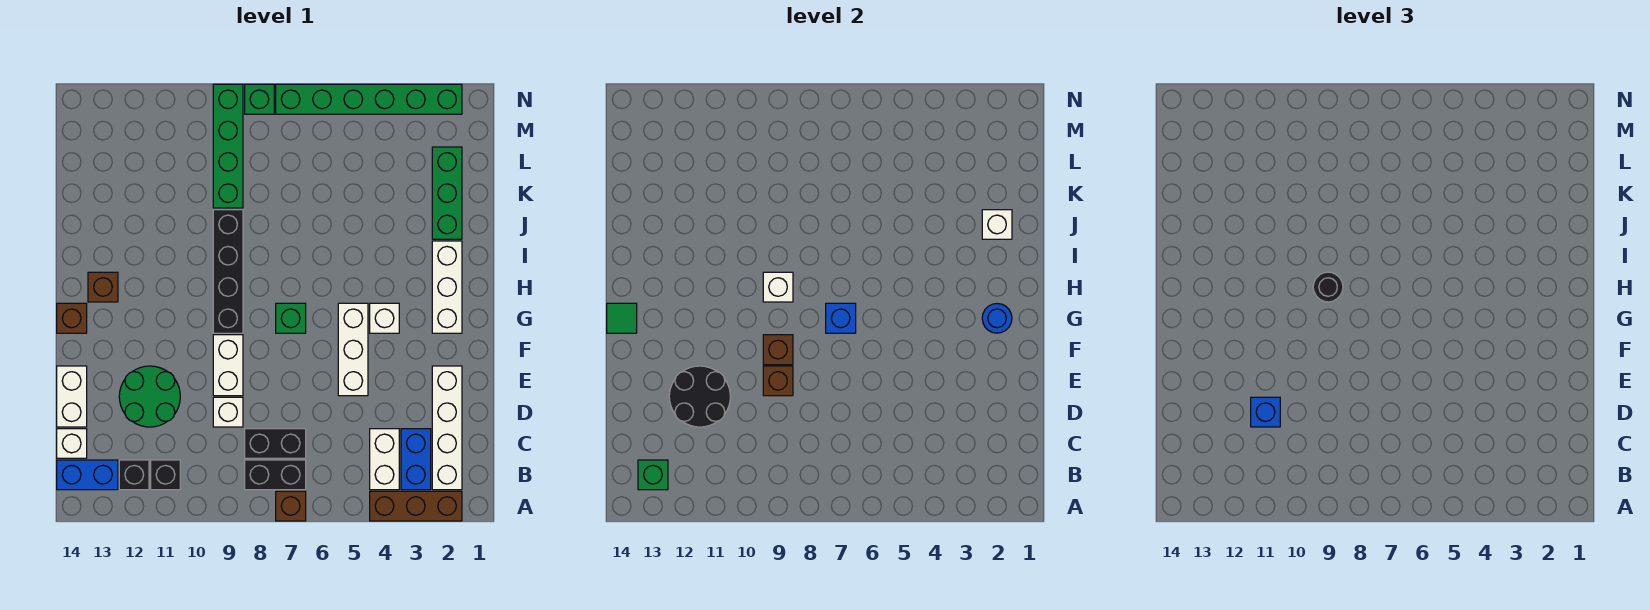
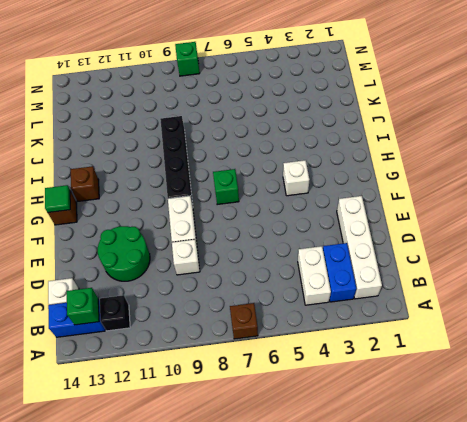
none -> brown 1x3 brick [370,491,462,521]
none -> black 1x2 brick [245,460,306,490]
none -> black 1x1 brick [151,460,180,490]
none -> black 1x2 brick [245,429,306,458]

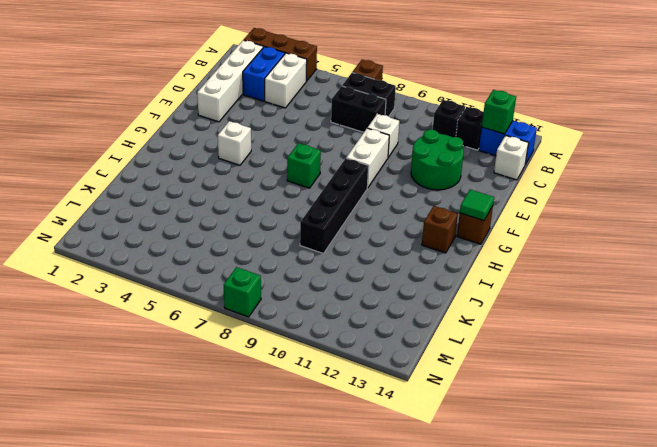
none -> white 1x2 brick [57,366,87,427]
none -> white 1x3 brick [338,303,368,396]
none -> white 1x3 brick [432,241,462,333]
none -> green 1x3 brick [432,147,462,239]

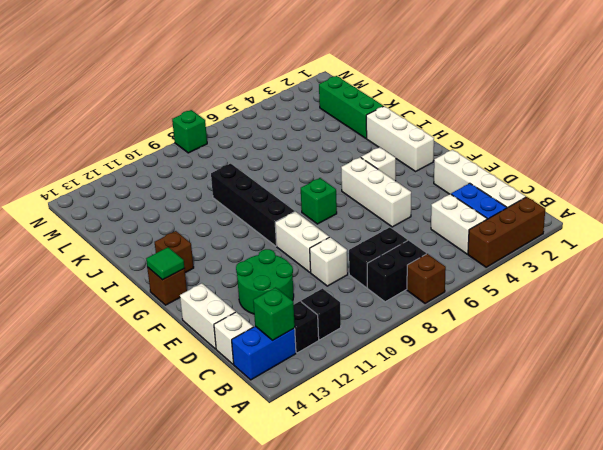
none -> green 1x4 brick [213,84,243,208]
none -> green 1x6 brick [276,84,462,114]
none -> black 2x2 round brick [669,366,730,427]
none -> brown 1x1 brick [763,366,793,396]

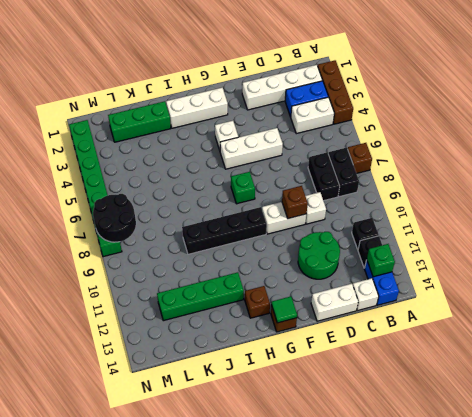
green 1x4 brick [157,272,244,321] -> green 1x4 brick moved to [213,84,243,208]
black 2x2 round brick [93,194,136,242] -> black 2x2 round brick moved to [669,366,730,427]
none -> brown 1x1 brick [763,335,793,365]
none -> blue 1x1 round brick [982,304,1012,333]
none -> blue 1x1 brick [826,303,856,333]
none -> white 1x1 brick [763,272,793,302]

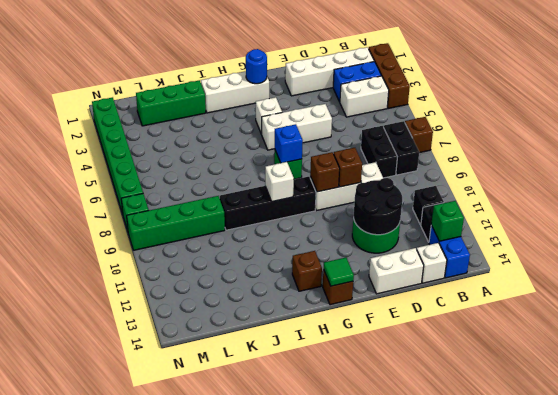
none -> white 1x1 brick [982,210,1012,239]
none -> blue 1x1 brick [1251,397,1280,427]
none -> black 1x1 round brick [1313,272,1343,302]

